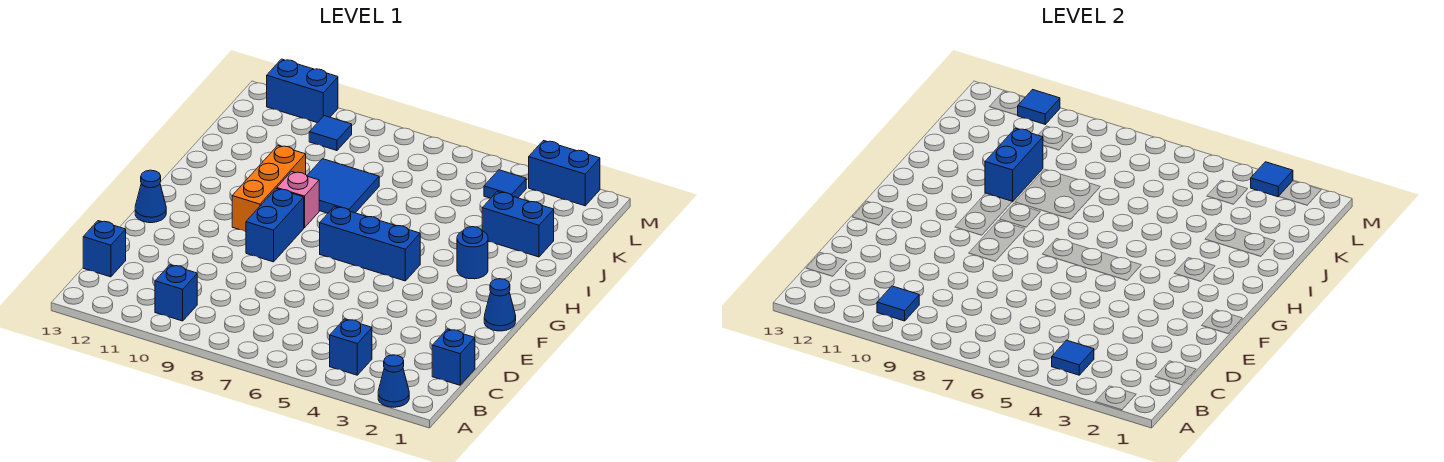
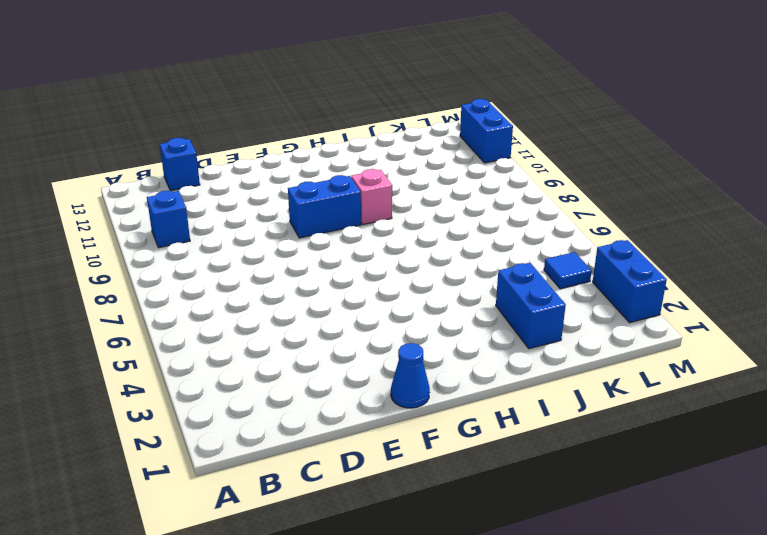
none -> blue 1x1 cone [378,355,409,407]
none -> blue 1x1 brick [330,319,372,375]
none -> blue 1x1 brick [432,329,475,385]

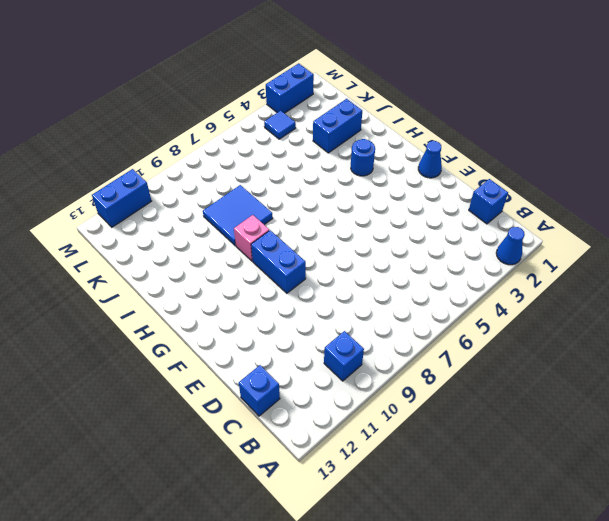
none -> blue 1x1 brick [330,319,372,375]
none -> blue 1x1 cone [135,170,166,223]
none -> blue 1x3 brick [320,207,420,281]

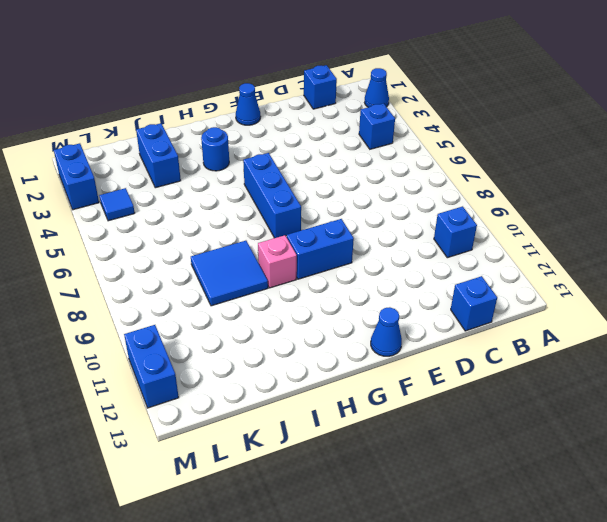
none -> orange 1x3 brick [232,145,306,232]
none -> blue 1x1 tile [309,116,352,151]
none -> blue 1x1 tile [1052,340,1094,375]

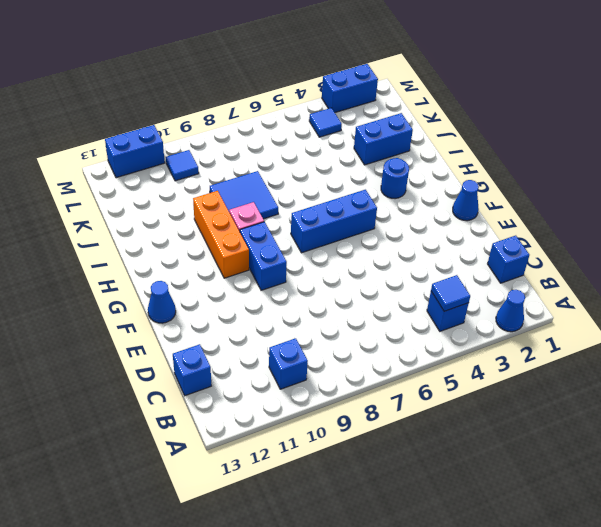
none -> blue 1x1 tile [877,286,919,321]
none -> blue 1x2 brick [985,128,1043,202]
none -> blue 1x1 tile [1251,162,1293,197]

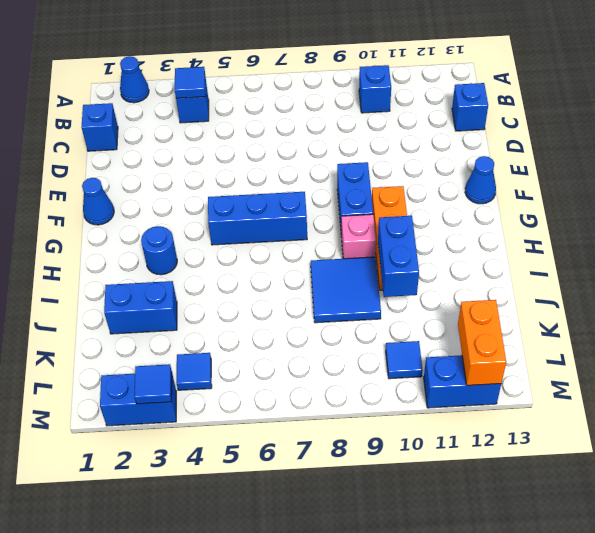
orange 1x2 brick [458,300,506,385] -> none
none -> blue 1x1 tile [877,286,919,321]
none -> blue 1x1 tile [1017,90,1060,124]

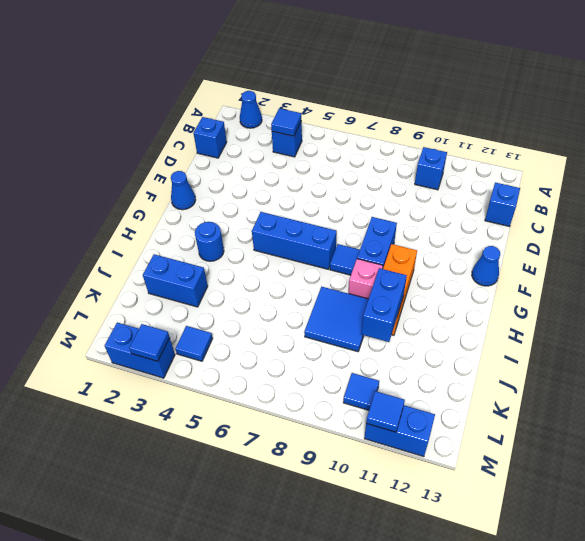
blue 1x1 tile [330,244,360,275] -> blue 1x1 tile moved to [877,286,919,321]

